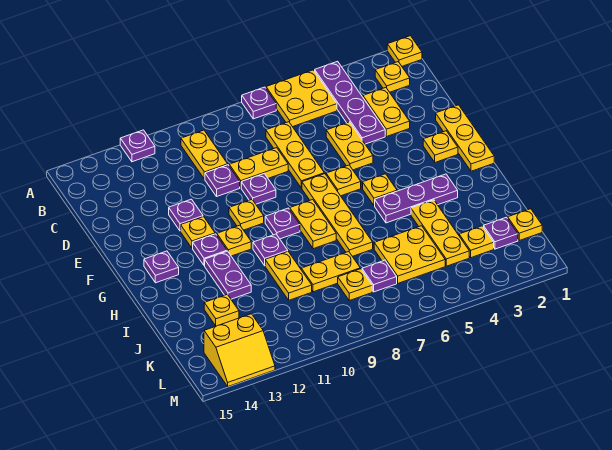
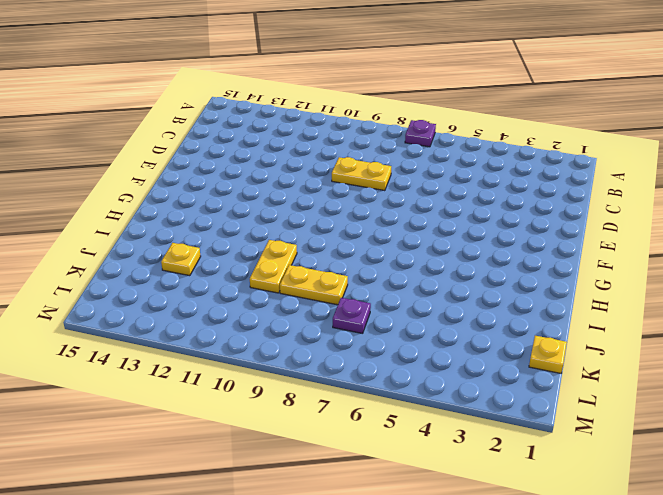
none -> yellow 1x1 plate [387,36,422,66]
none -> purple 1x4 plate [315,61,385,144]
none -> yellow 2x2 plate [266,70,337,127]
none -> purple 1x1 plate [120,130,155,162]

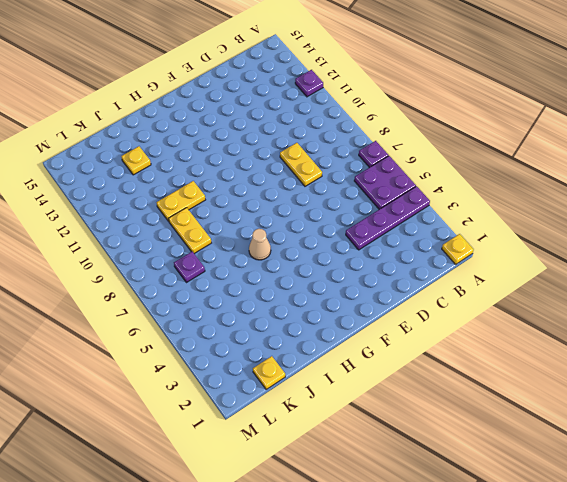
purple 2x2 plate [354,156,416,209] -> yellow 2x2 plate [266,70,337,127]
tan 1x1 cone [249,229,271,260] -> none
none -> yellow 1x1 plate [375,62,410,92]
none -> yellow 1x2 plate [181,130,228,179]
none -> yellow 1x2 plate [363,88,410,137]
none -> yellow 1x3 plate [266,122,324,188]

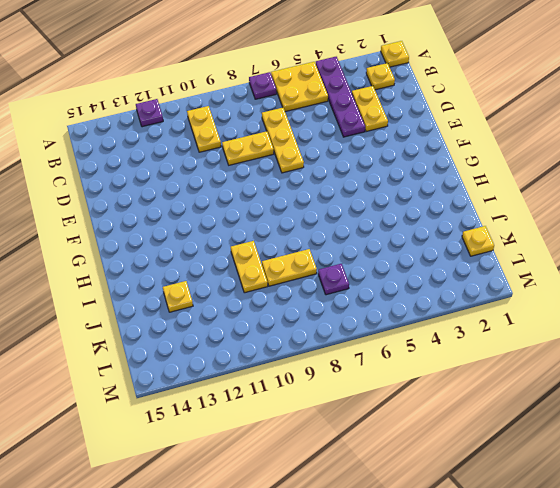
none -> yellow 1x2 plate [326,122,373,170]
none -> purple 1x1 plate [205,165,240,196]
none -> yellow 1x3 plate [436,105,494,171]
none -> purple 1x1 plate [241,174,276,204]

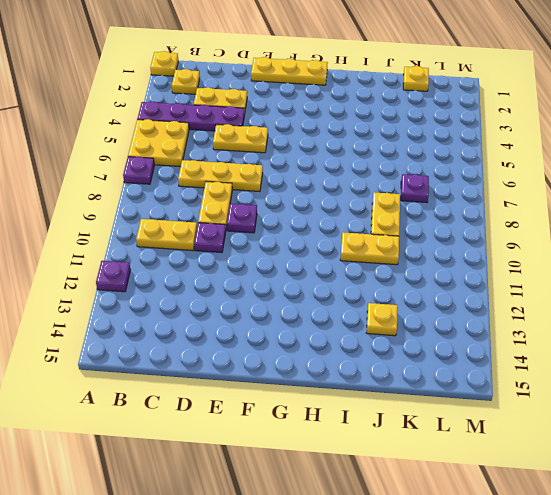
none -> purple 1x1 plate [169,199,203,231]
none -> yellow 1x1 plate [423,131,458,162]
none -> yellow 1x1 plate [326,165,361,196]
none -> yellow 1x4 plate [302,174,373,256]

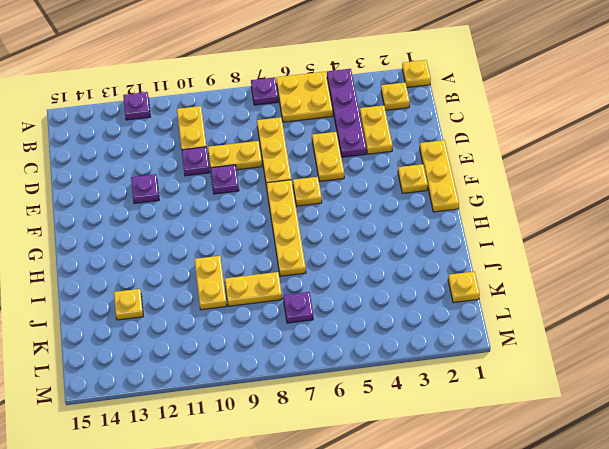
none -> yellow 1x1 plate [229,200,264,230]
none -> yellow 1x1 plate [181,217,215,248]
none -> yellow 1x1 plate [363,174,397,206]
none -> yellow 1x2 plate [290,200,336,249]

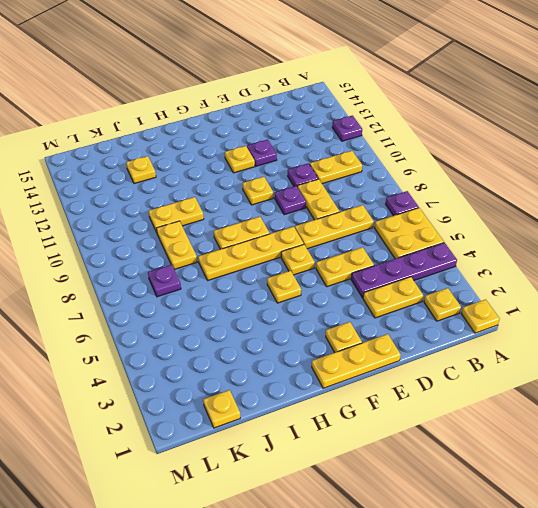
none -> purple 1x1 plate [265,208,300,239]
none -> yellow 1x1 plate [217,225,251,256]
none -> purple 1x1 plate [193,234,227,266]
none -> purple 1x1 plate [144,251,179,283]

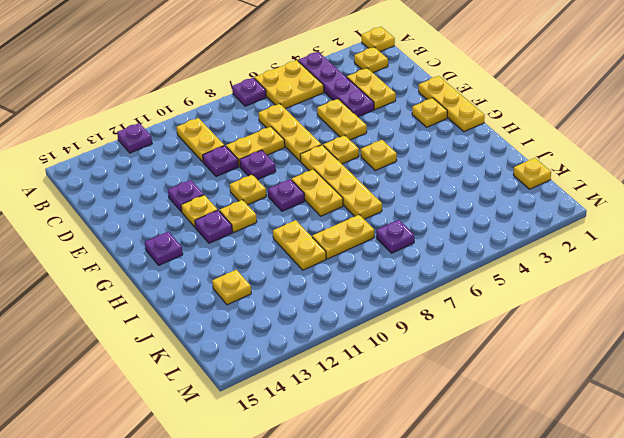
none -> purple 1x3 plate [375,174,458,223]
none -> purple 1x1 plate [253,234,288,266]
none -> purple 1x2 plate [205,251,251,299]
none -> yellow 1x3 plate [411,200,469,266]

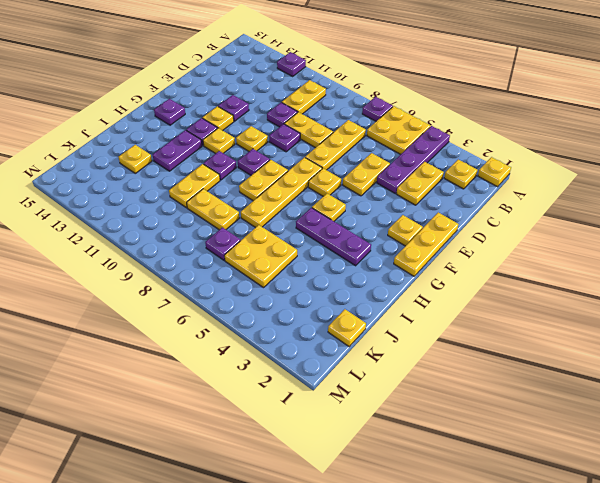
none -> yellow 1x3 plate [411,200,469,266]
none -> purple 1x1 plate [483,217,518,249]
none -> yellow 1x1 plate [459,226,494,258]
none -> yellow 1x1 plate [338,269,372,301]

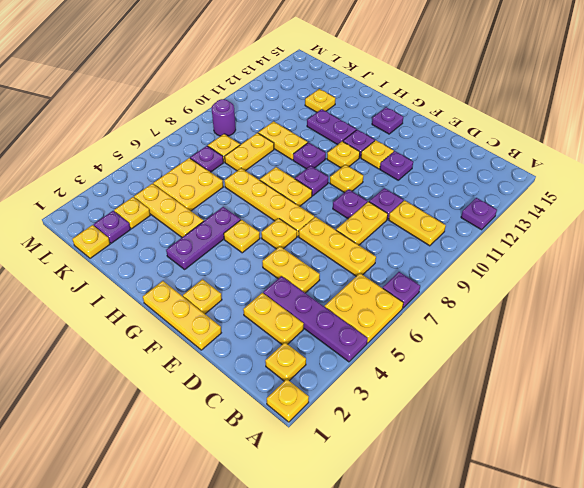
purple 1x1 round brick [212,99,236,136] -> none
none -> yellow 2x2 slope [204,314,275,386]

